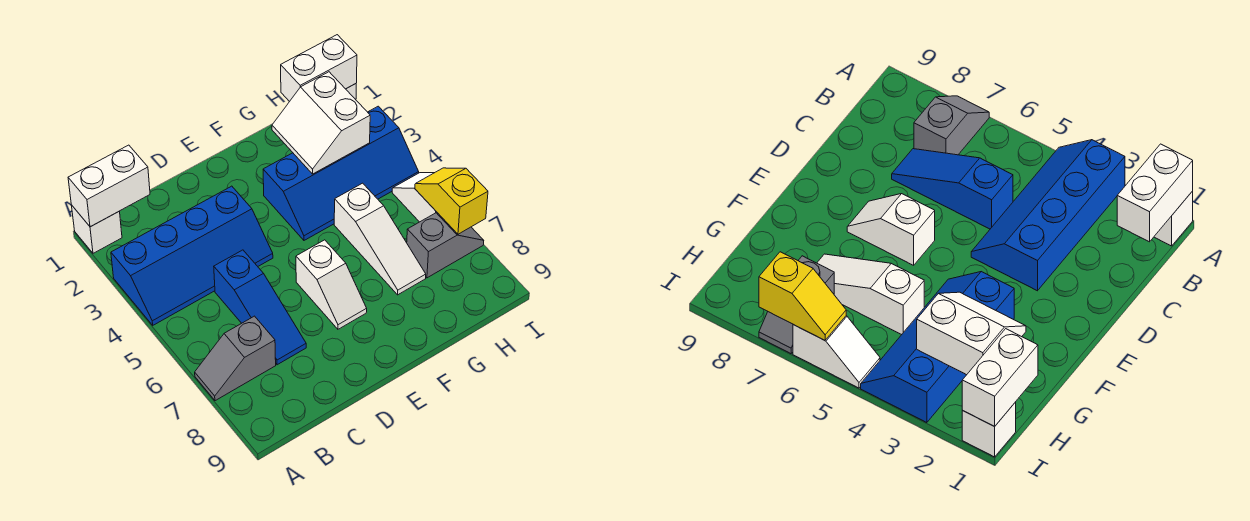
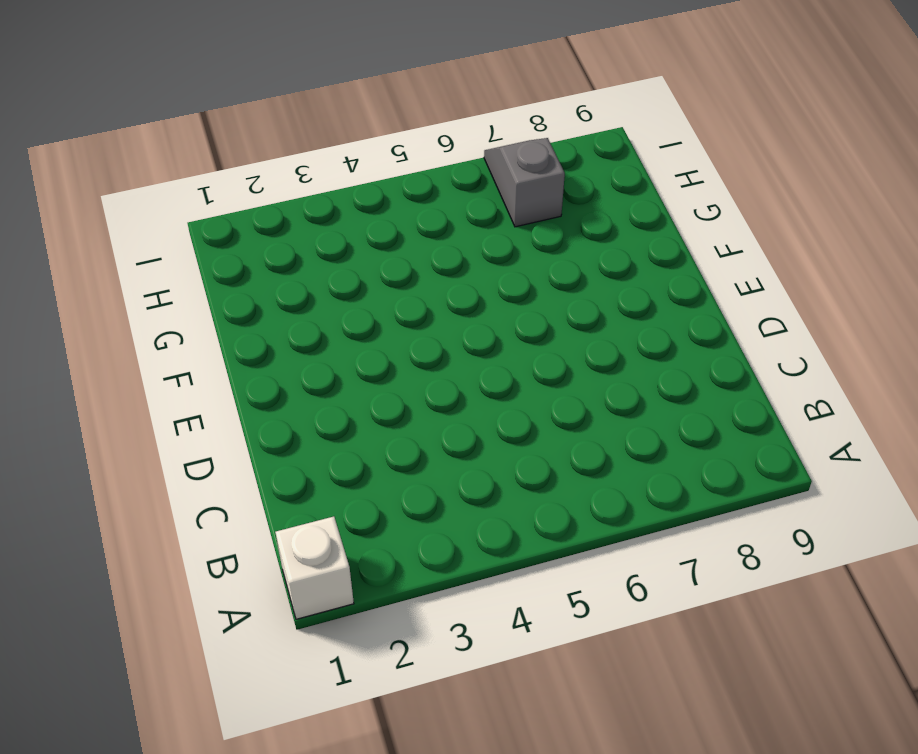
none -> blue 2x4 slope [111,186,273,325]
none -> grey 1x2 slope [195,316,276,401]
none -> blue 1x3 slope [214,250,306,365]

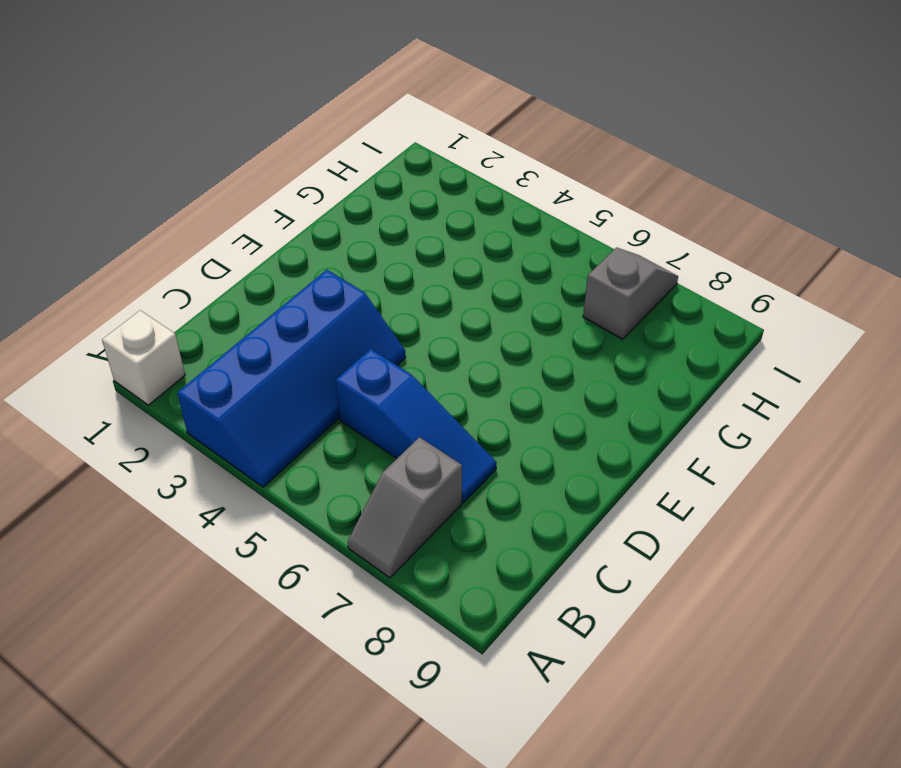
none -> white 1x2 slope [296,240,367,329]
none -> blue 2x4 slope [263,106,419,240]
none -> white 1x3 slope [334,183,426,295]

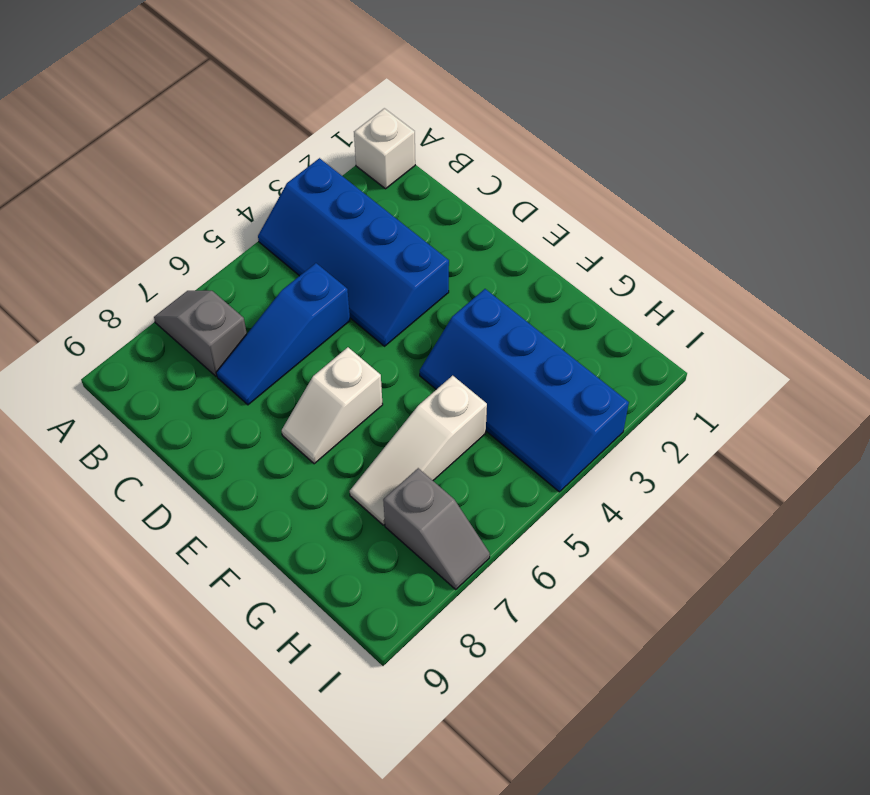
none -> white 1x1 brick [962,402,1016,457]
none -> white 1x2 slope [392,173,437,222]
none -> white 1x2 brick [68,145,150,227]

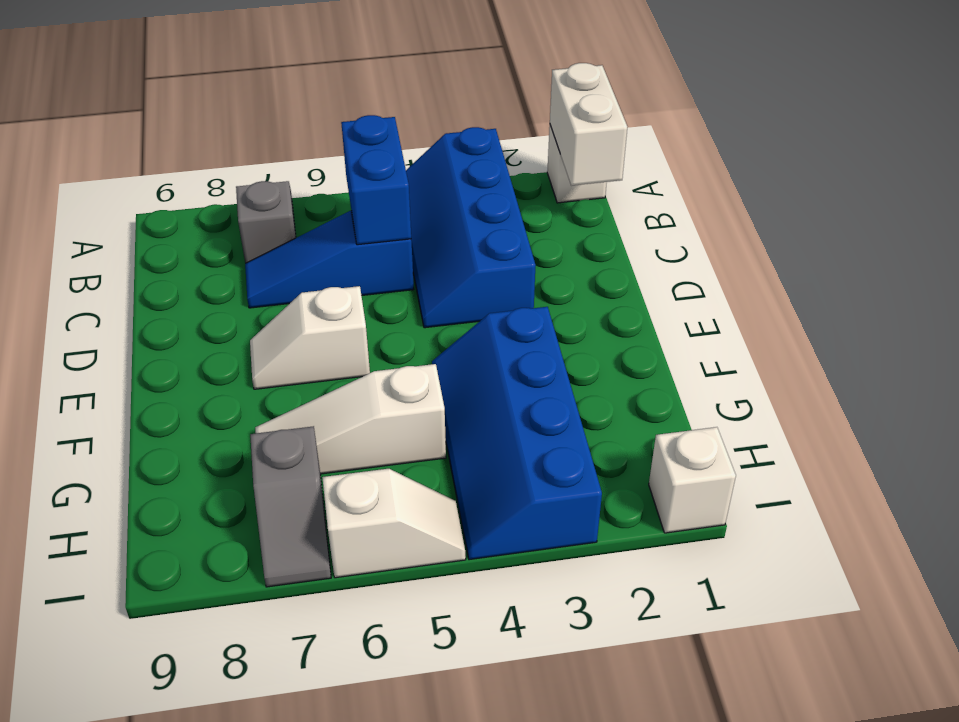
blue 1x2 brick [341,115,411,245] -> none
none -> white 2x2 slope [272,72,370,174]
none -> white 1x2 brick [281,35,357,102]
none -> yellow 1x2 slope [415,168,488,234]

